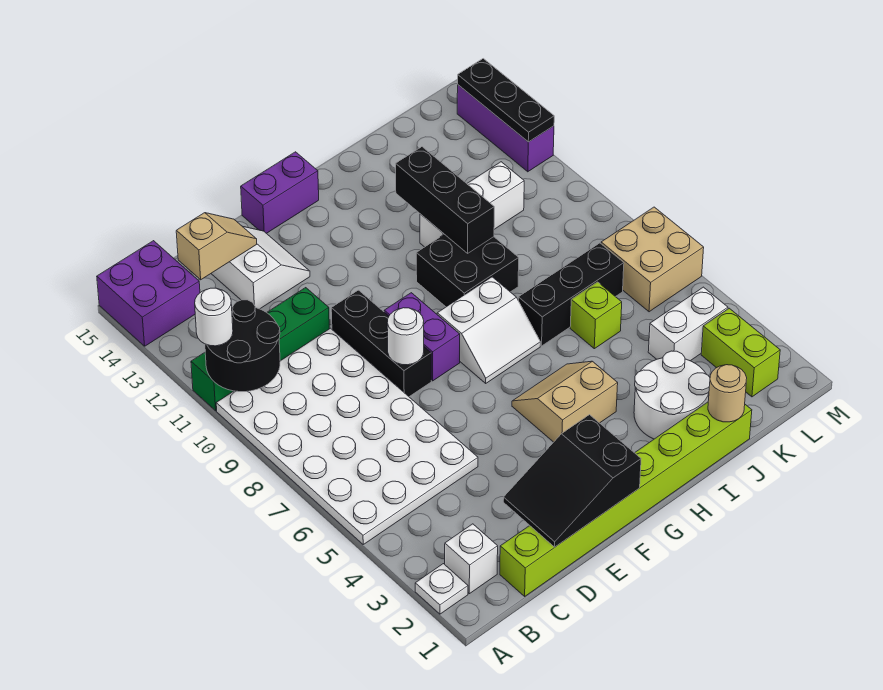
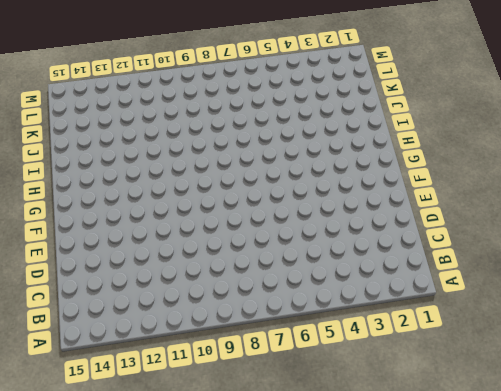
none -> white 1x1 plate [415,564,468,614]
none -> white 4x6 plate [216,328,478,544]
none -> green 1x4 brick [191,288,329,411]

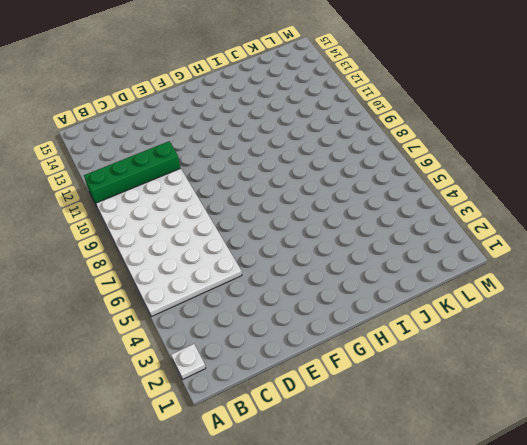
none -> purple 2x2 brick [97,241,200,346]
none -> white 1x1 brick [445,524,498,594]
none -> lime 1x8 brick [500,402,752,596]

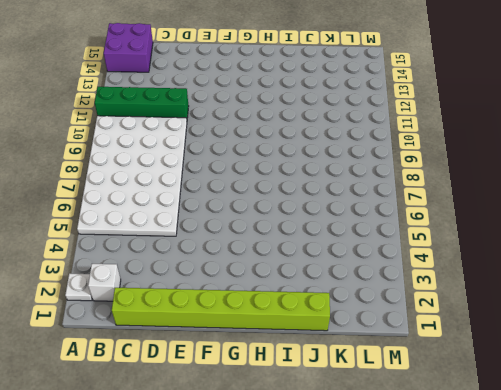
none -> white 2x2 slope [211,226,310,309]
none -> black 1x3 brick [331,290,431,397]
none -> purple 1x2 brick [384,293,460,381]

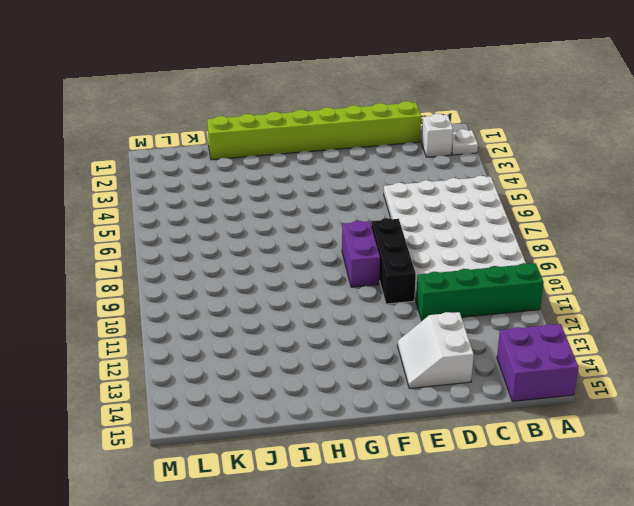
none -> purple 1x2 brick [241,152,319,233]
none -> tan 2x2 slope [512,361,618,442]
none -> white 2x2 slope [437,277,540,383]

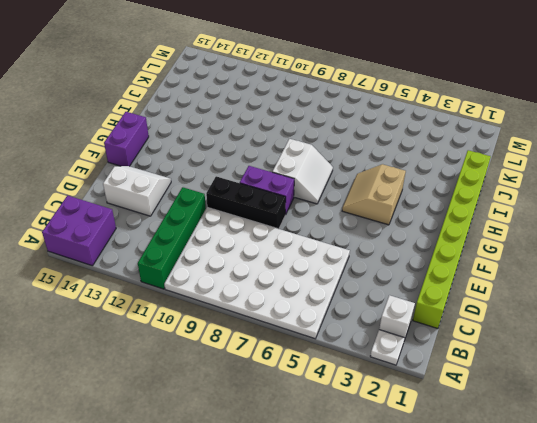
none -> black 2x2 brick [416,234,519,307]
none -> white 2x2 round brick [634,351,710,439]
none -> black 1x3 brick [518,243,624,346]

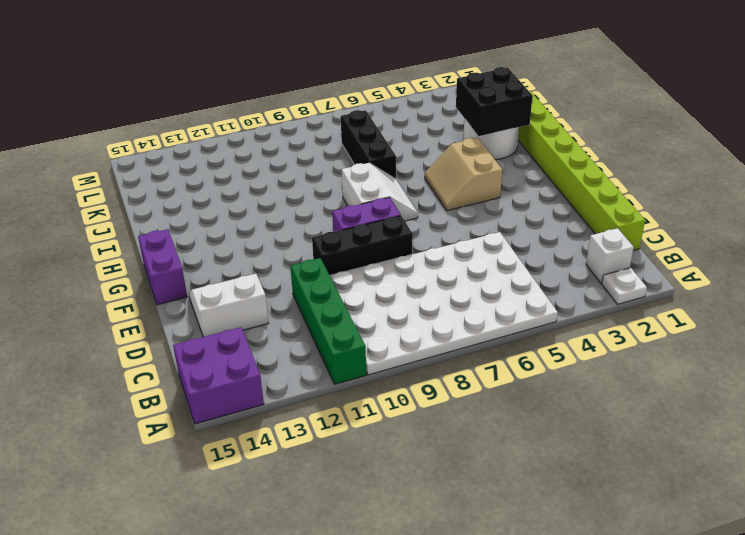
black 2x2 brick [456,67,533,136] -> black 2x2 brick moved to [416,234,519,307]
none -> white 1x3 brick [420,162,524,247]
none -> lime 1x1 brick [570,282,622,349]
none -> white 1x2 brick [648,287,728,361]

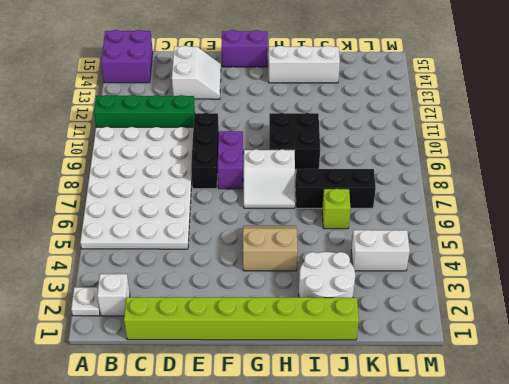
white 1x3 brick [269,46,340,83] -> white 1x3 brick moved to [420,162,524,247]
none -> lime 1x2 brick [701,308,780,397]
none -> tan 2x2 brick [601,207,704,312]
none -> purple 1x3 brick [457,85,554,172]

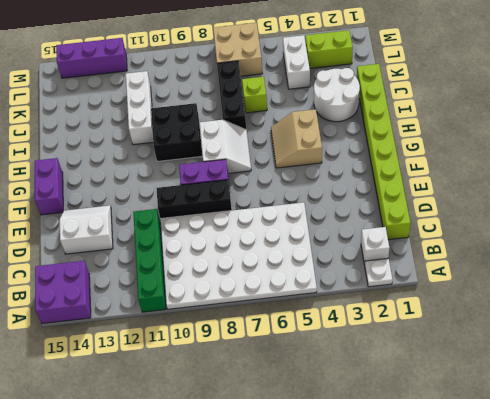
none -> black 2x2 round brick [205,300,280,392]
none -> tan 1x2 slope [176,213,257,280]
none -> black 2x3 slope [503,415,641,547]

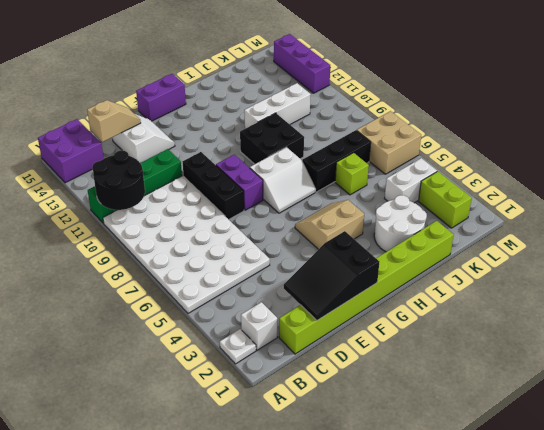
none -> white 1x1 round brick [387,308,424,365]
none -> black 1x3 brick [396,147,494,253]
none -> tan 1x1 round brick [708,365,747,422]

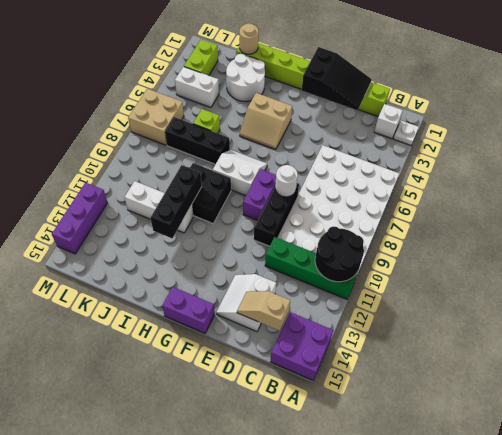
none -> black 1x3 plate [458,59,554,142]
none -> white 1x1 round brick [195,288,233,346]

